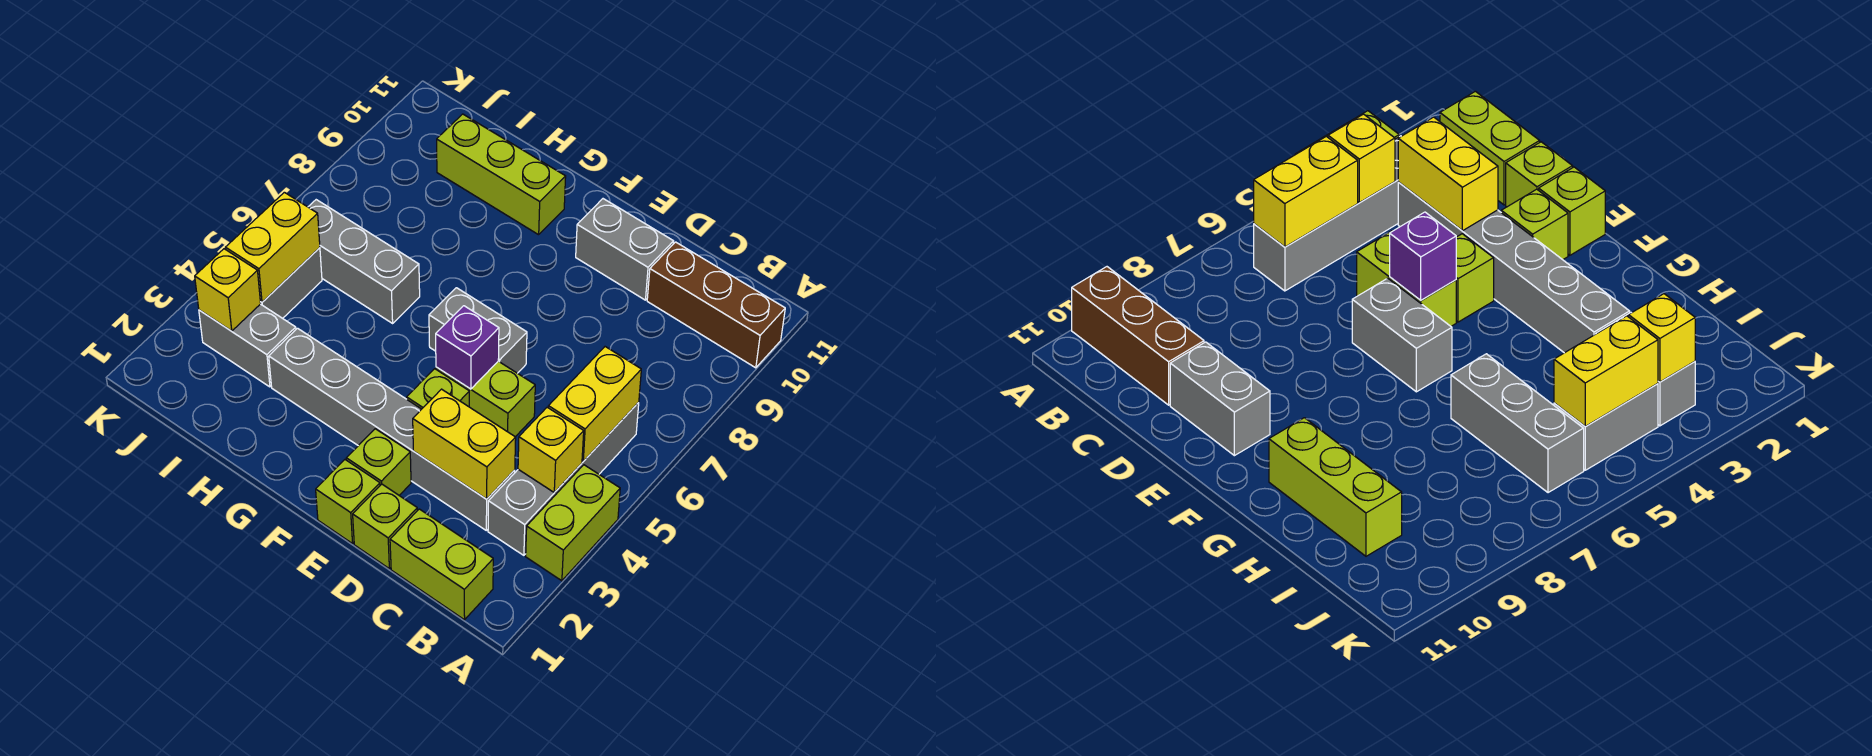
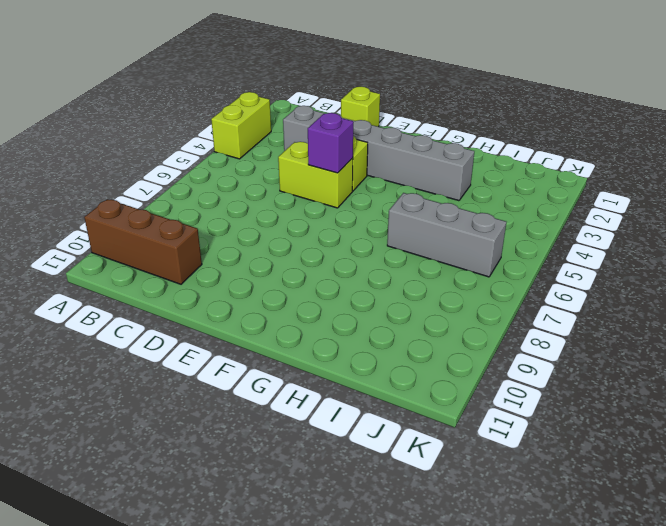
none -> lime 1x2 brick [390,509,493,620]
none -> grey 1x4 brick [488,403,639,555]
none -> grey 1x2 brick [576,199,674,300]

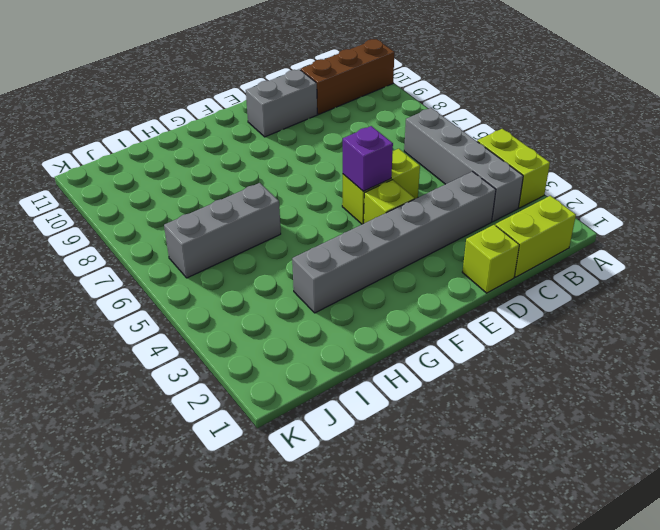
none -> lime 1x1 brick [316,460,380,544]
none -> lime 1x1 brick [346,429,411,495]
none -> grey 1x2 brick [429,288,527,373]

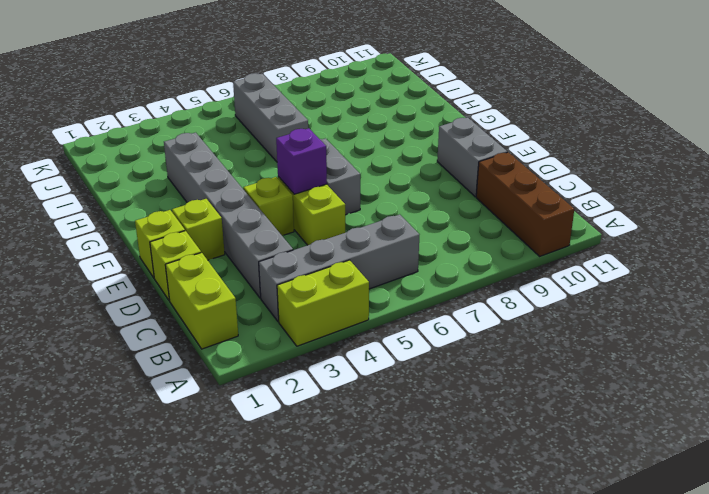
none -> lime 1x3 brick [437,114,566,235]
none -> grey 1x2 brick [199,304,296,387]
none -> grey 1x2 brick [260,248,322,318]

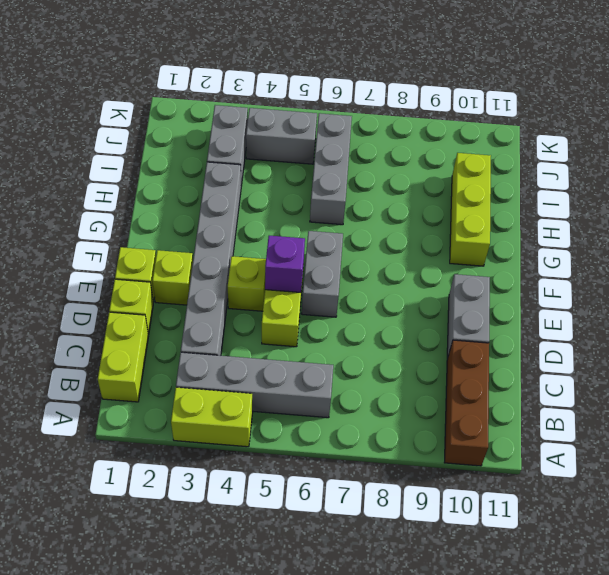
none -> yellow 1x1 brick [518,407,584,492]
none -> yellow 1x2 brick [548,347,641,461]
none -> yellow 1x2 brick [413,389,516,499]

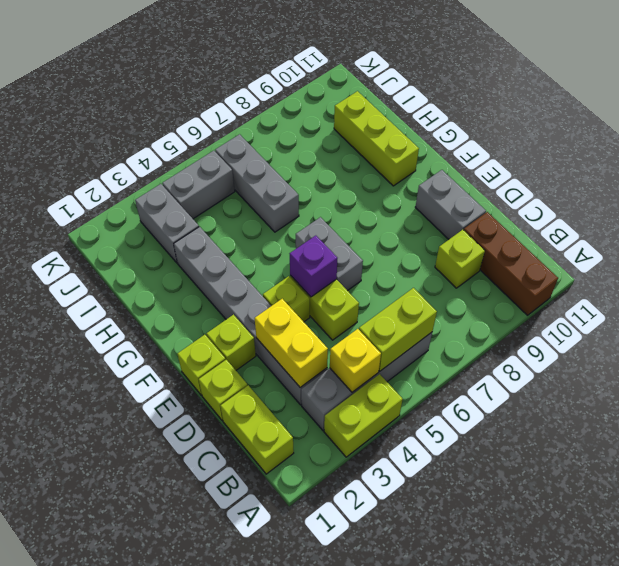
lime 1x2 brick [359,288,437,371] -> yellow 1x2 brick [548,347,641,461]
lime 1x1 brick [435,230,485,288] -> none
none -> yellow 1x1 brick [195,249,261,331]
none -> yellow 1x2 brick [226,192,320,302]

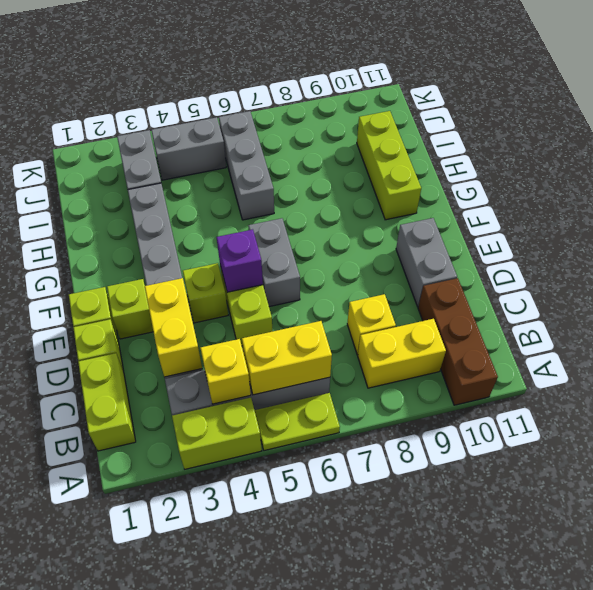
lime 1x2 plate [255,393,340,451] -> none
yellow 1x2 brick [358,319,446,388] -> yellow 1x2 brick moved to [226,192,320,302]
yellow 1x1 brick [347,294,396,355] -> yellow 1x1 brick moved to [195,249,261,331]

